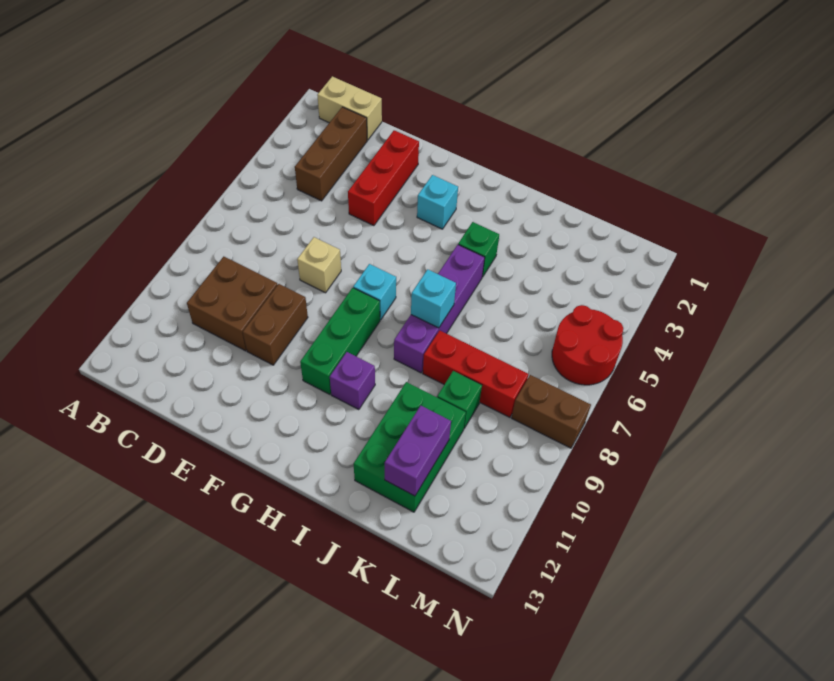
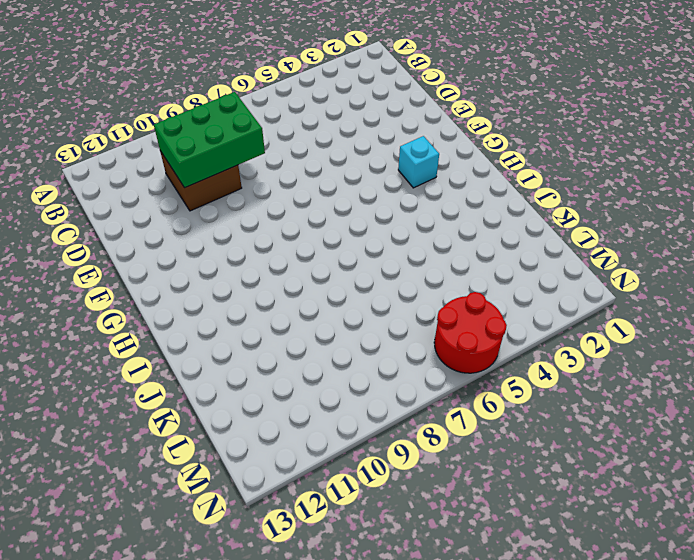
green 2x3 brick [154,92,265,188] -> green 2x3 brick moved to [354,382,466,512]
none -> tan 1x2 brick [317,76,382,140]
none -> brown 1x3 brick [295,107,367,201]
none -> red 1x3 brick [348,130,419,226]

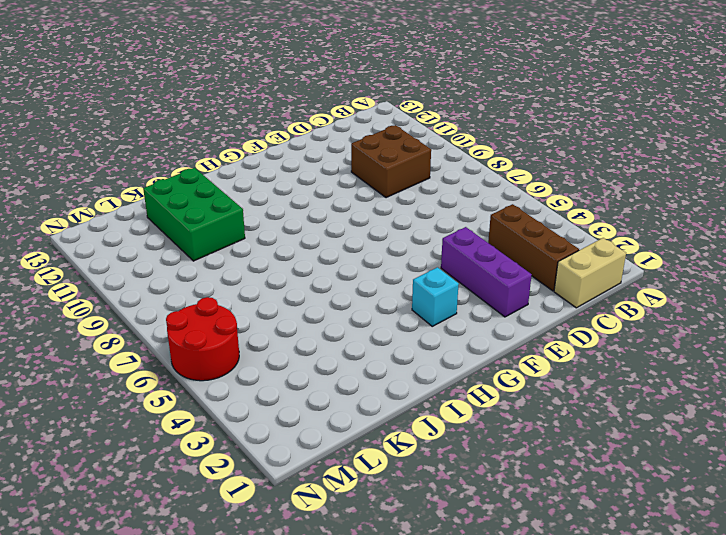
purple 1x3 brick [441,227,532,317] -> red 1x3 brick [348,130,419,226]
none -> tan 1x1 brick [297,237,341,293]
none -> brown 1x2 brick [243,284,308,365]
none -> cyan 1x1 brick [353,264,396,320]

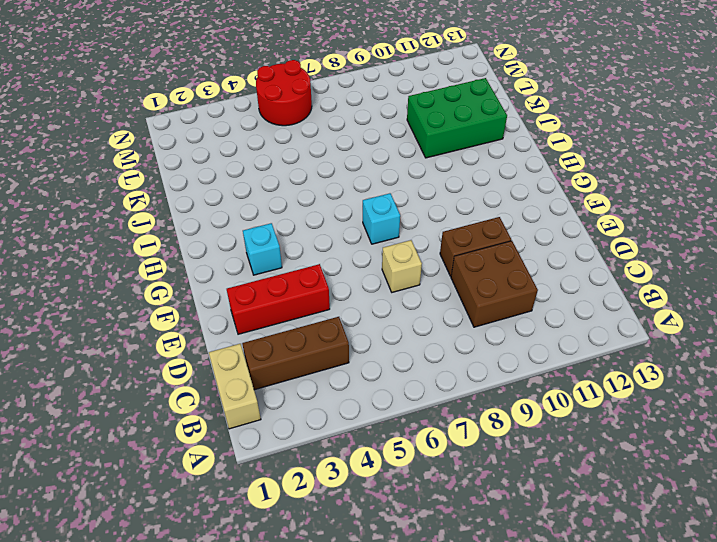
none -> green 1x3 brick [300,288,380,394]
none -> purple 1x1 brick [330,352,375,410]
none -> green 1x1 brick [458,222,499,277]

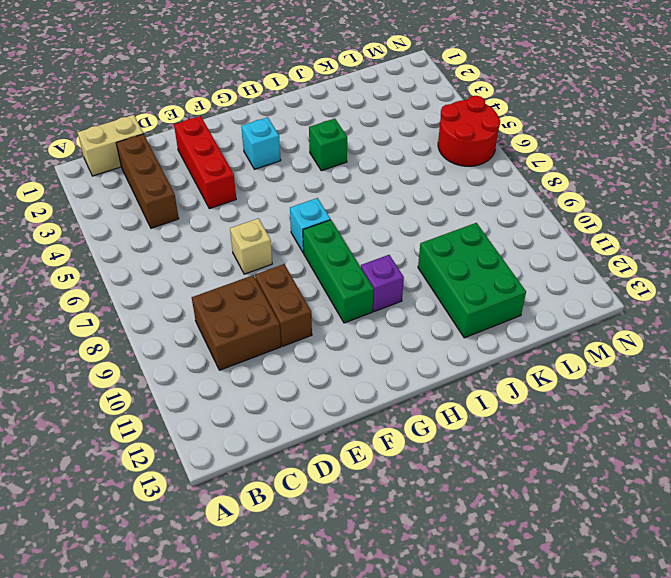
none -> purple 1x4 brick [394,245,485,373]
none -> red 1x3 brick [423,330,528,417]
none -> green 1x1 brick [437,371,482,428]

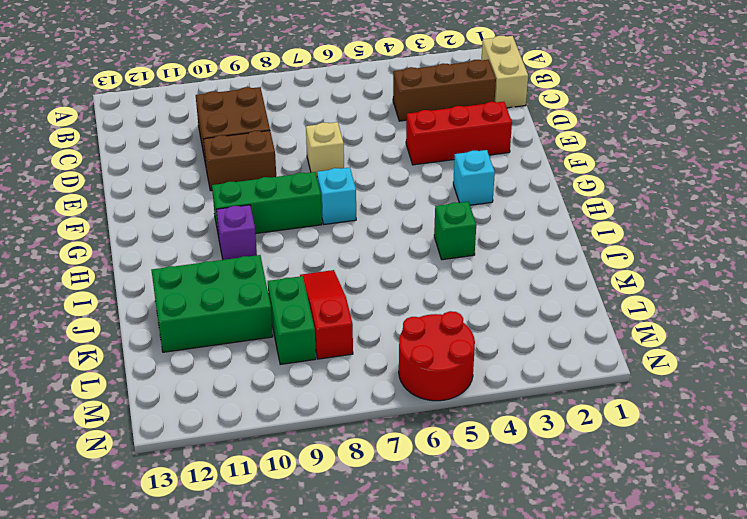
red 1x3 slope [300,270,353,359] -> red 1x3 brick [423,330,528,417]
green 1x2 brick [268,276,316,365] -> green 1x1 brick [437,371,482,428]
none -> purple 1x4 brick [394,245,485,373]
none -> brown 1x2 brick [512,375,591,448]
none -> cyan 1x1 brick [411,269,456,328]

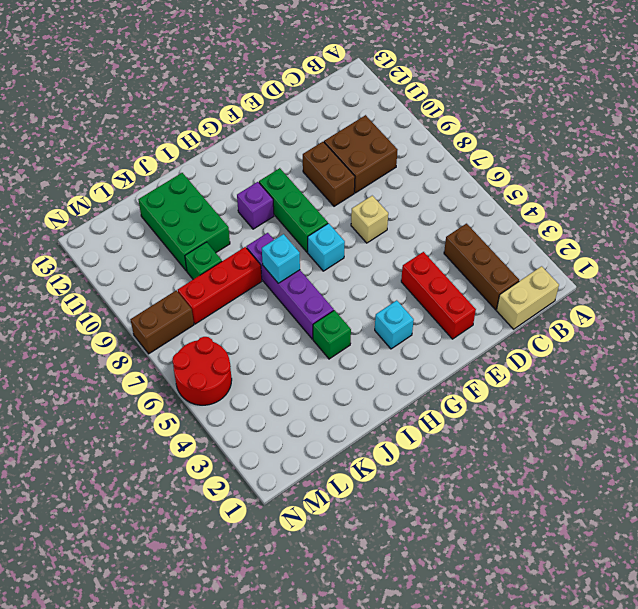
none -> purple 1x2 brick [385,406,451,496]

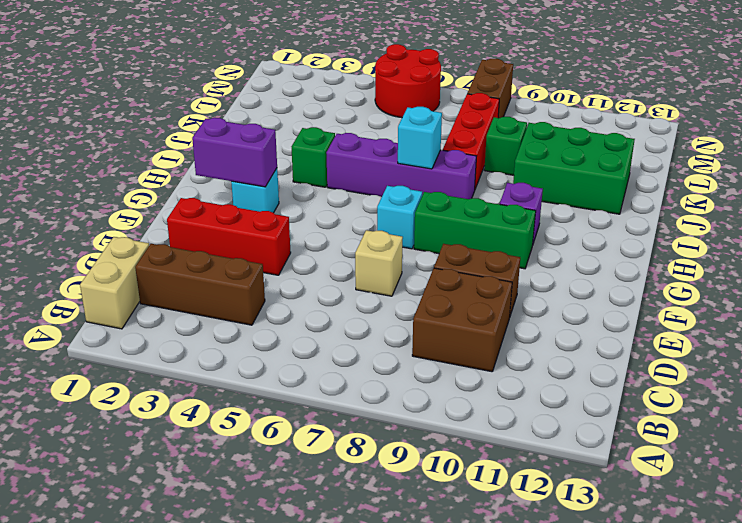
purple 1x2 brick [192,118,277,187] -> purple 1x2 brick moved to [385,406,451,496]

